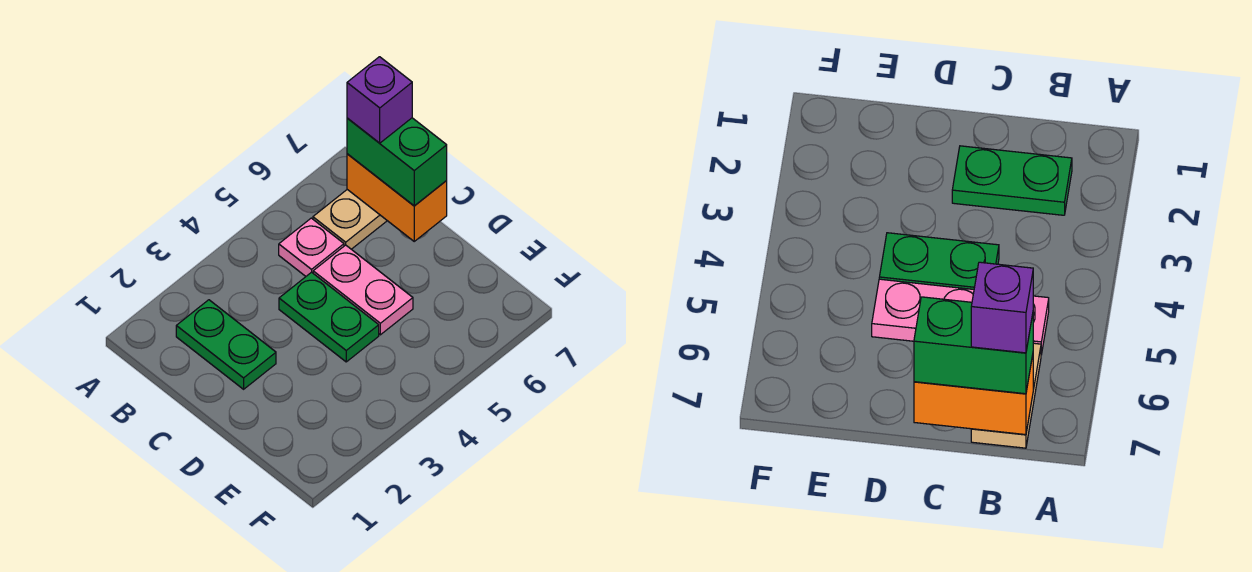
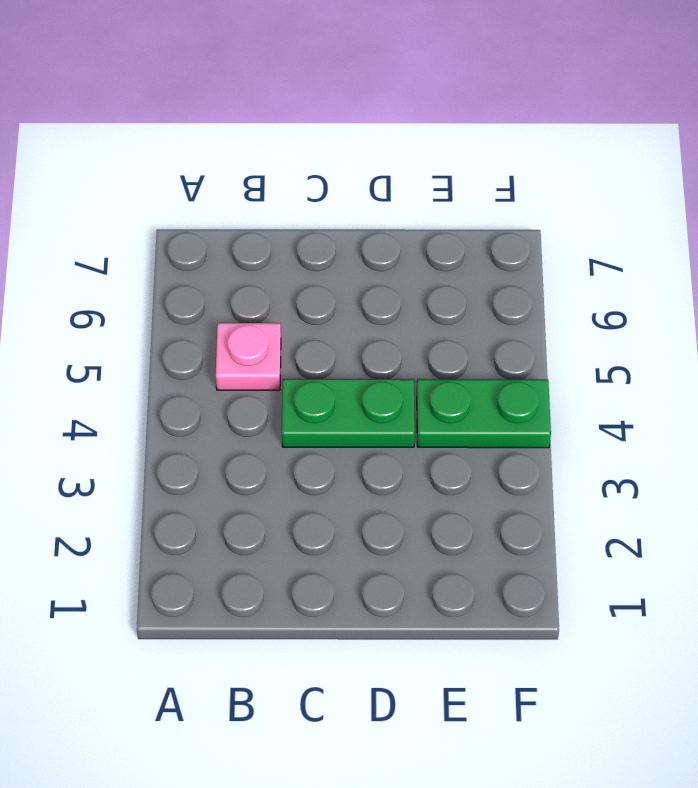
green 1x2 plate [417,379,551,448] -> green 1x2 plate moved to [176,300,276,389]
none -> tan 1x2 plate [313,190,387,249]
none -> pink 1x2 plate [313,245,413,335]

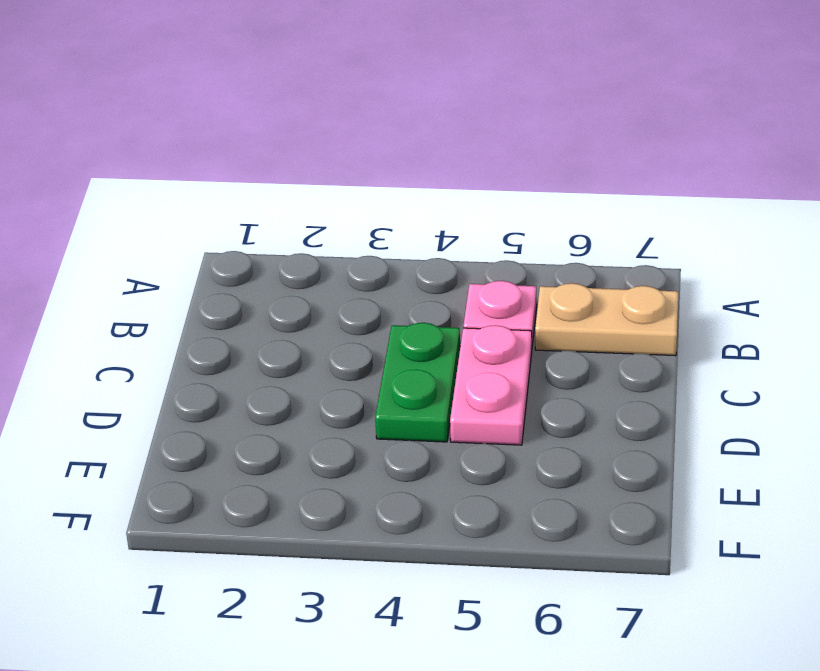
none -> green 1x2 plate [176,300,276,389]
none -> orange 1x2 brick [347,154,447,241]

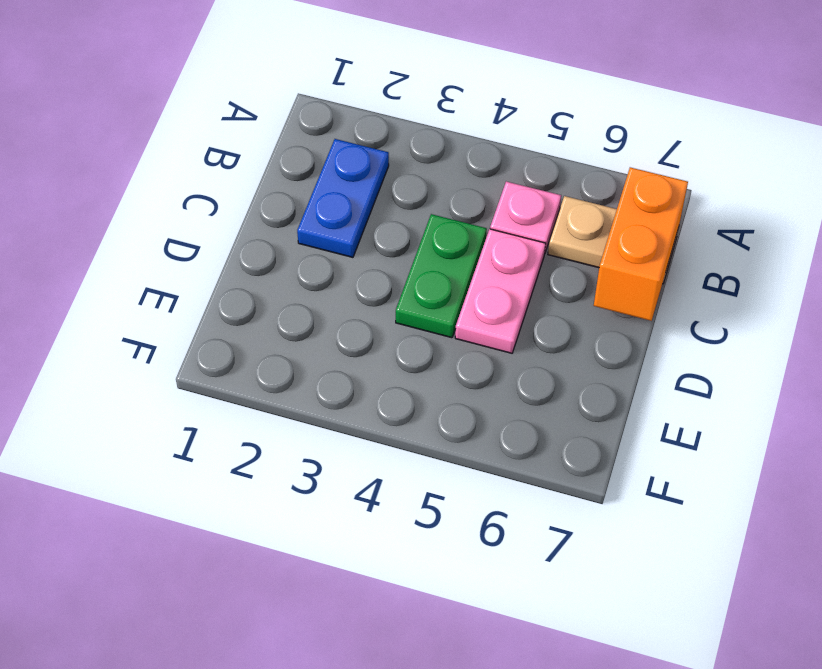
blue 1x2 plate [297,139,389,257] -> green 1x2 plate [176,300,276,389]
none -> green 1x2 brick [347,118,447,206]
none -> purple 1x1 brick [347,57,412,143]

